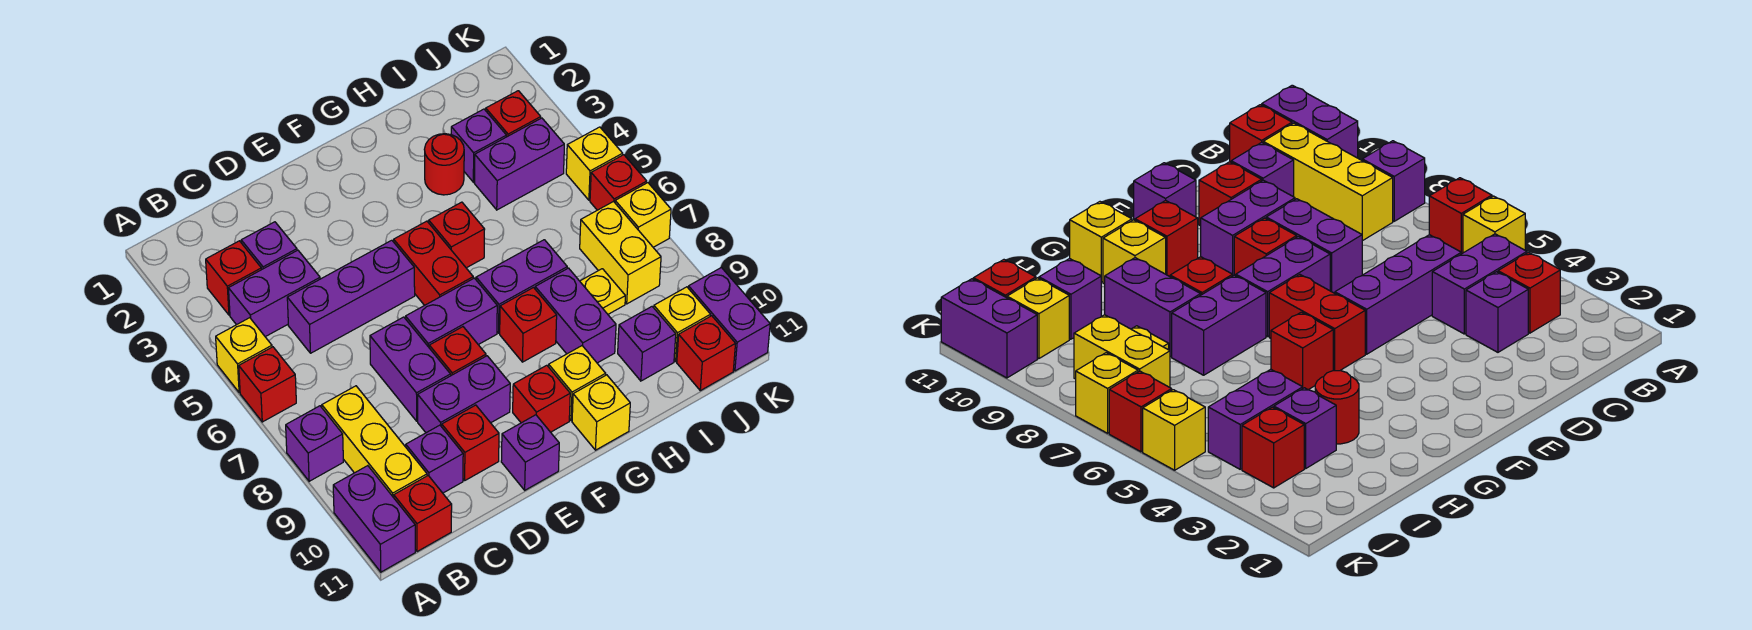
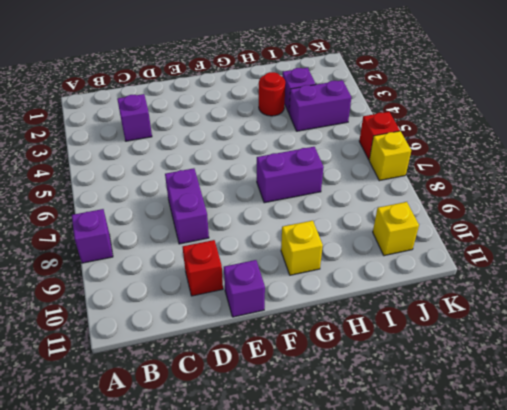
none -> yellow 1x1 brick [216,318,272,393]
none -> red 1x1 brick [239,347,296,422]
none -> purple 1x2 brick [333,466,415,572]
none -> red 1x1 brick [206,241,261,315]

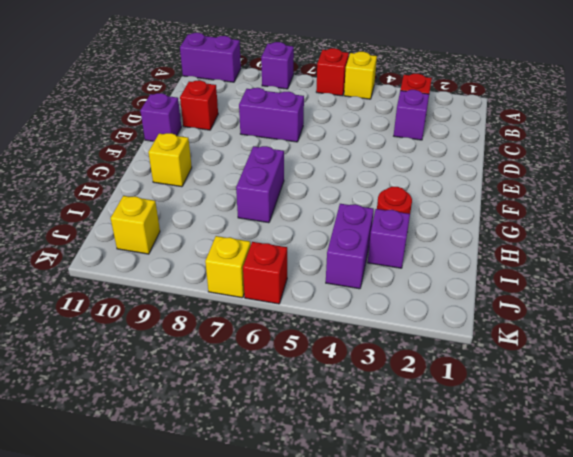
none -> purple 1x2 brick [229,250,320,337]
none -> yellow 1x3 brick [322,386,427,498]
none -> red 1x1 brick [394,476,452,552]
none -> purple 1x3 brick [287,240,415,353]

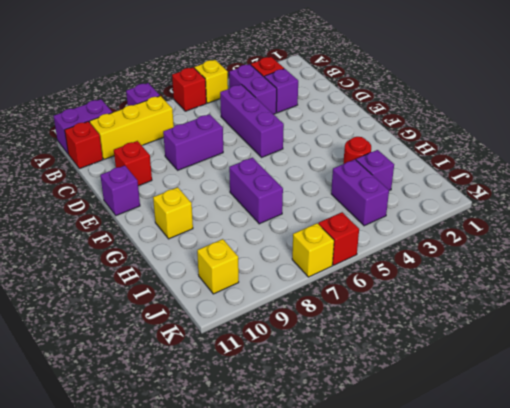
none -> purple 1x1 brick [406,425,463,493]
none -> purple 1x2 brick [418,356,510,433]
none -> purple 1x2 brick [406,278,497,347]
none -> red 1x1 brick [429,327,486,375]

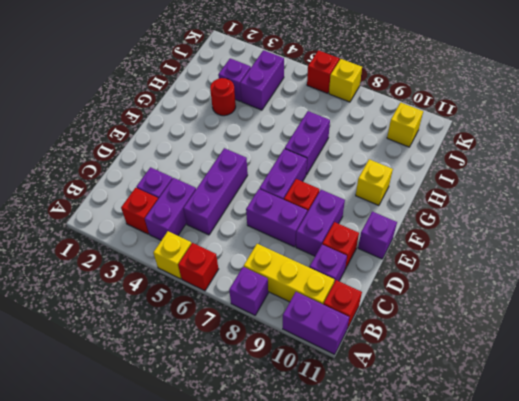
none -> red 1x2 brick [394,221,473,305]
none -> red 1x1 brick [513,365,570,432]
none -> red 1x1 brick [429,202,485,268]
none -> red 1x1 brick [500,288,557,362]

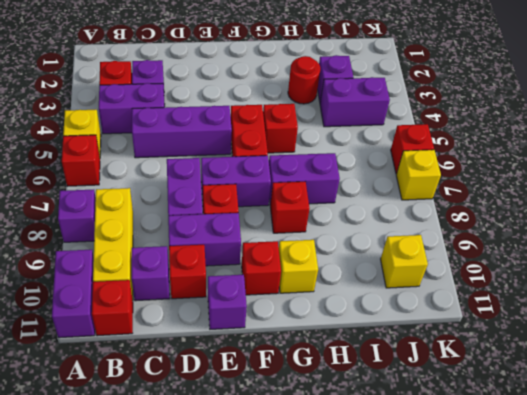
none -> yellow 1x1 brick [572,375,630,450]
none -> purple 1x2 brick [535,268,616,363]
none -> yellow 1x1 plate [580,269,625,314]
none -> purple 1x1 brick [618,307,676,381]

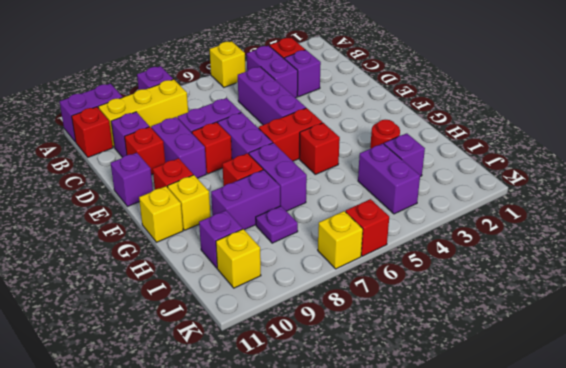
purple 1x1 plate [256,206,298,243] -> yellow 1x1 plate [580,269,625,314]
none -> red 1x1 brick [239,347,296,422]
none -> red 1x1 brick [486,91,541,137]
none -> yellow 1x2 brick [580,202,661,304]
none -> red 1x1 brick [677,316,735,391]

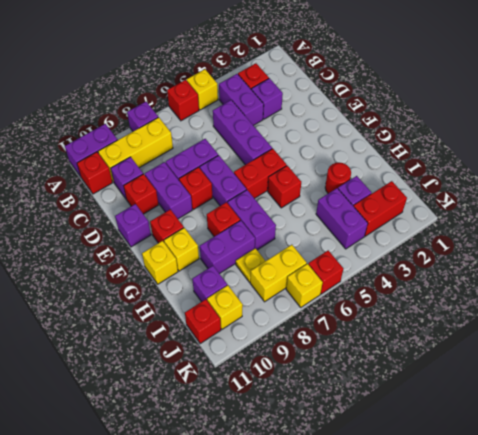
red 1x2 brick [353,181,407,236] -> red 1x1 brick [486,91,541,137]
none -> yellow 1x1 brick [566,127,623,200]
none -> purple 1x2 brick [688,268,770,371]

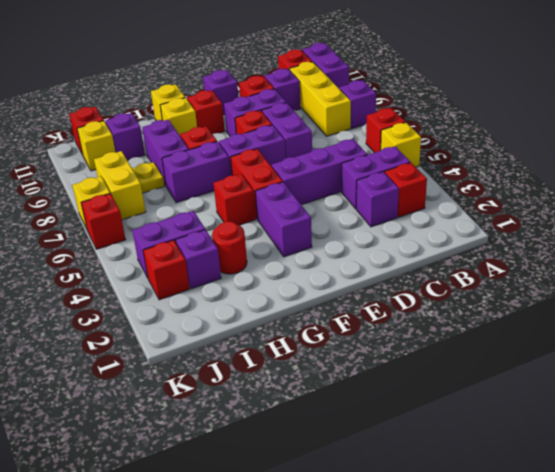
purple 1x2 brick [255,182,312,257] -> purple 1x2 brick moved to [688,268,770,371]
none -> yellow 1x1 brick [566,127,623,200]

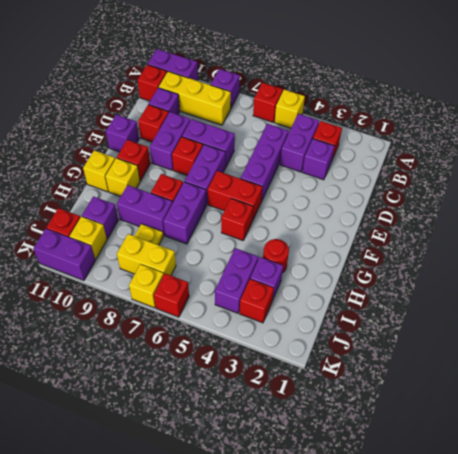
none -> yellow 1x1 brick [566,127,623,200]

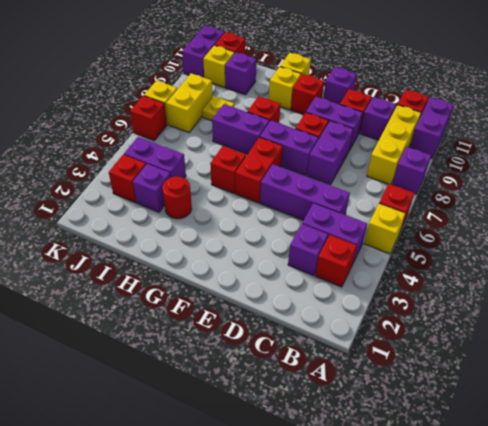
none -> purple 1x2 brick [535,268,616,363]
none -> yellow 1x1 brick [566,127,623,200]

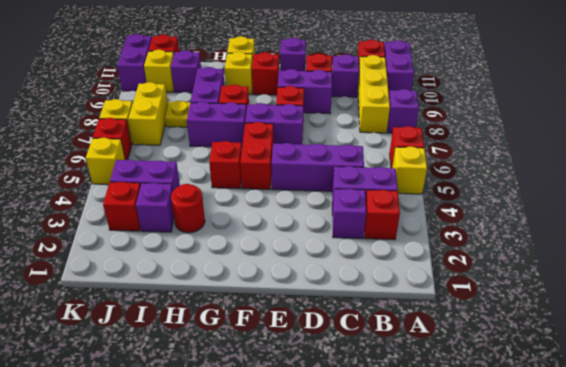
none -> purple 1x2 brick [370,317,451,421]

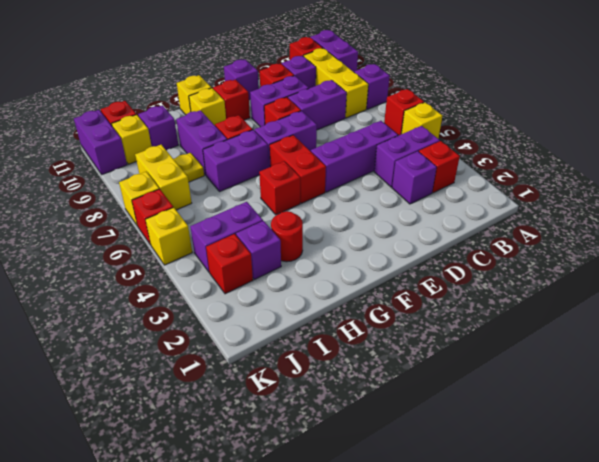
purple 1x2 brick [288,80,347,130] -> purple 1x2 brick turned to [370,317,451,421]

